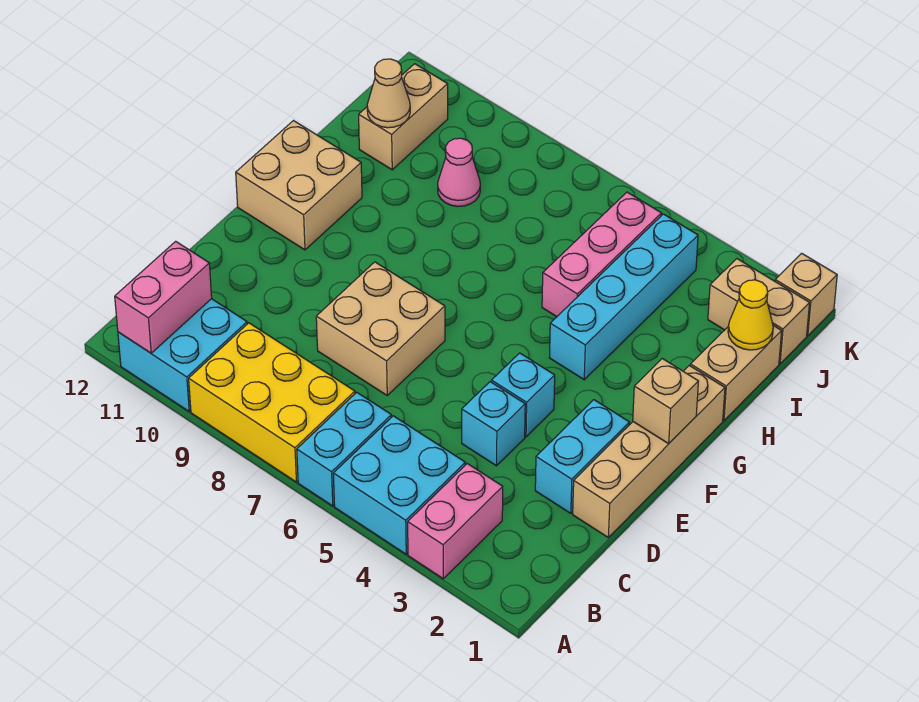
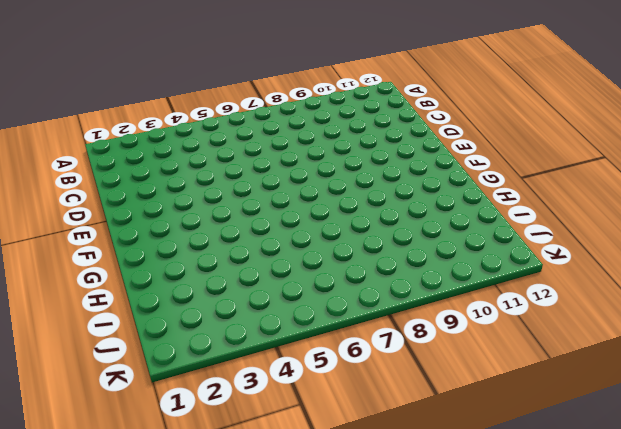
none -> pink 1x2 brick [408,464,503,579]
none -> cyan 2x2 brick [333,416,465,554]
none -> cyan 1x2 brick [297,392,392,506]

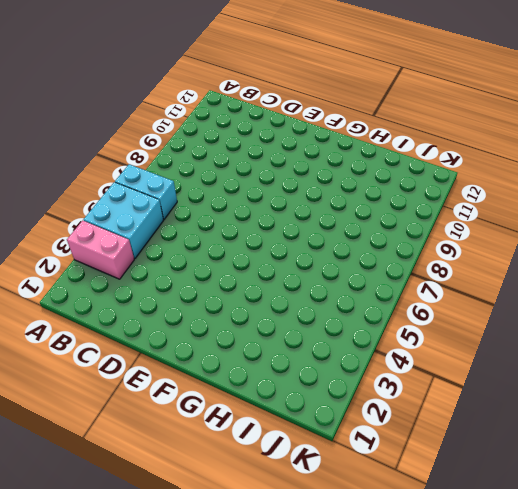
none -> yellow 2x3 brick [189,323,355,482]
none -> cyan 2x2 brick [118,299,247,411]
none -> tan 1x4 brick [573,366,725,537]

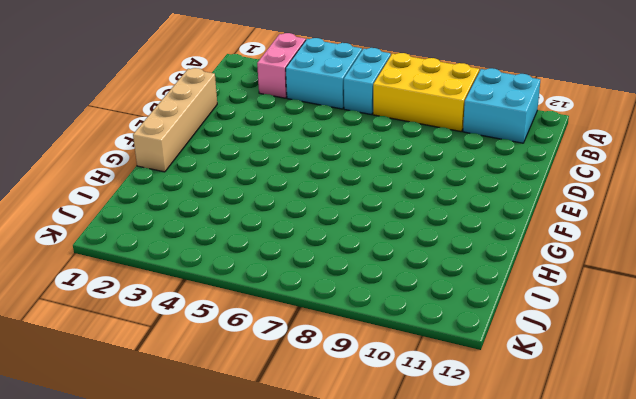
none -> cyan 1x2 brick [535,400,629,513]
none -> cyan 1x1 brick [462,382,525,466]
none -> tan 2x2 brick [316,262,445,395]

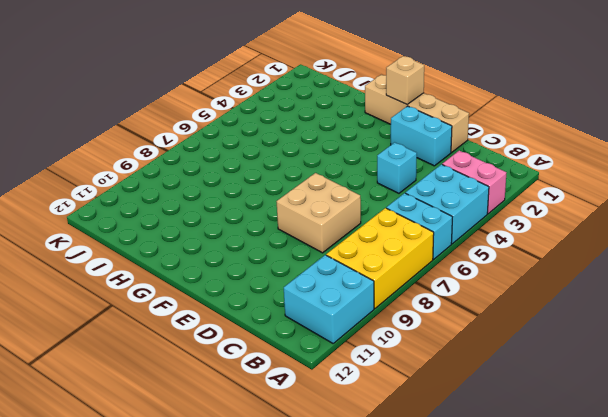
none -> cyan 1x1 brick [491,353,555,437]
none -> tan 2x2 brick [236,121,362,250]
none -> cyan 1x4 brick [549,214,698,380]

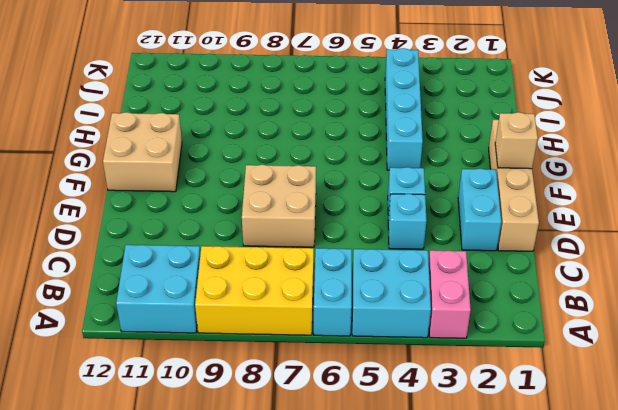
none -> tan 1x2 brick [690,326,782,421]
none -> pink 1x3 brick [542,192,662,317]
none -> pink 1x1 cone [438,138,480,206]

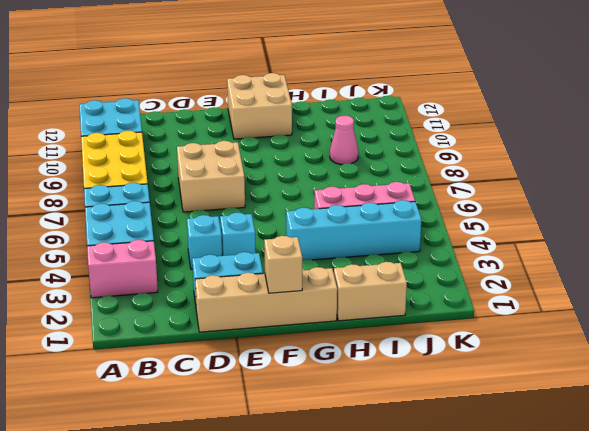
none -> tan 1x2 brick [359,64,448,170]
none -> tan 1x2 brick [708,259,810,364]
none -> tan 1x1 brick [775,253,837,336]

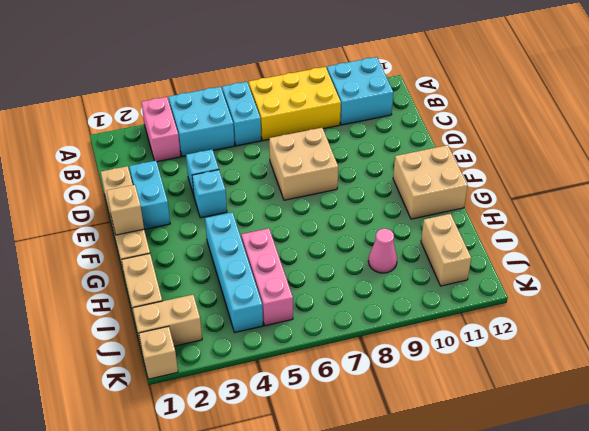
none -> pink 1x2 brick [115,241,212,353]
none -> yellow 1x1 cone [728,280,773,350]
none -> tan 1x1 cone [367,59,410,128]

